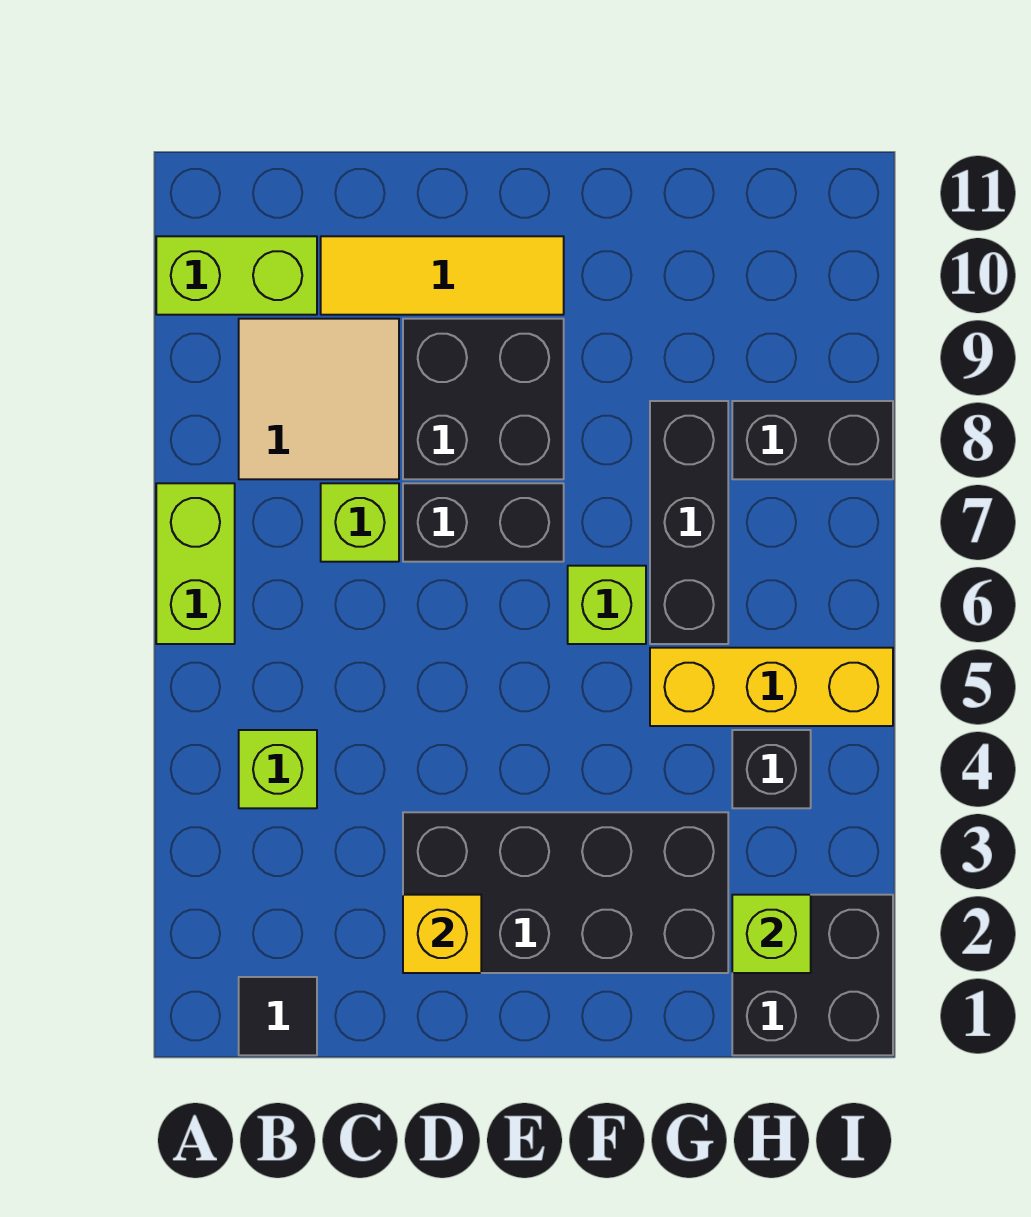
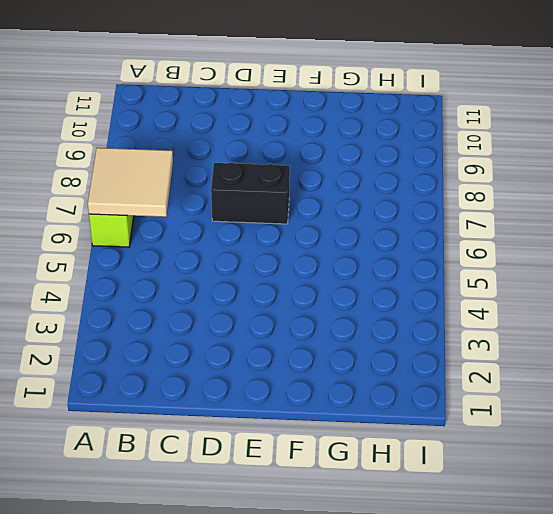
tan 2x2 tile [88,148,173,217] -> tan 2x2 tile moved to [239,319,399,479]
none -> lime 1x2 brick [156,236,317,315]
none -> black 1x1 tile [239,977,317,1055]
none -> lime 1x1 brick [239,730,317,808]

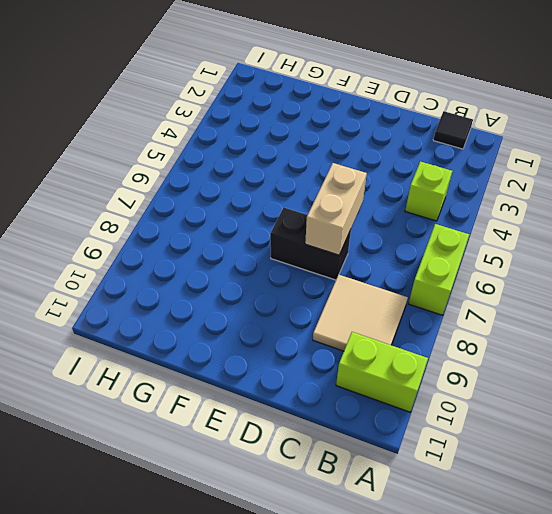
tan 1x2 brick [305,163,367,255] -> none
none -> lime 1x1 brick [321,483,399,562]
none -> yellow 1x3 tile [321,236,564,315]
none -> black 2x4 brick [403,812,728,973]

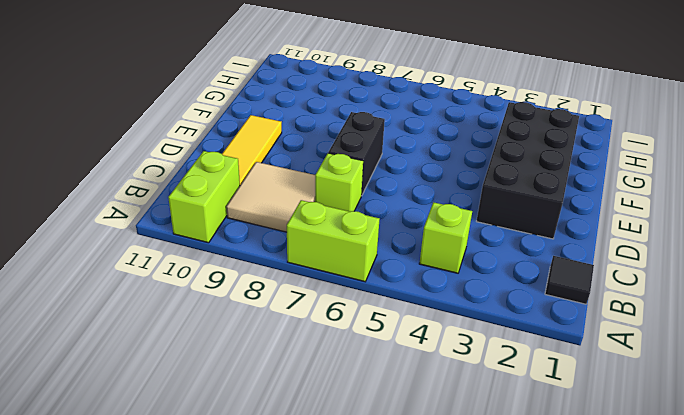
none -> black 2x2 brick [403,319,564,479]
none -> lime 1x1 brick [568,566,646,644]
none -> yellow 1x3 brick [650,648,893,726]

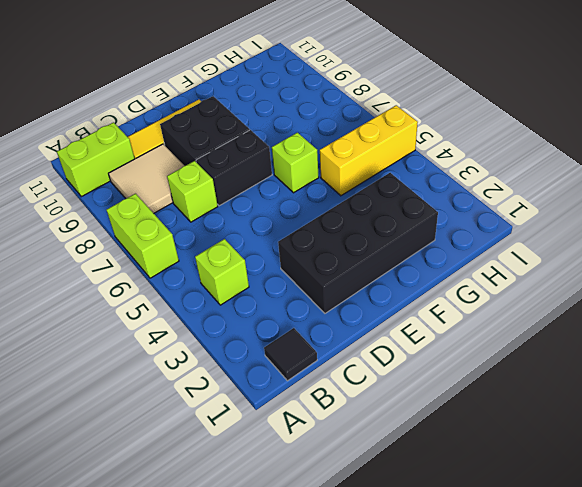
none -> black 1x3 brick [650,401,728,644]
none -> black 2x2 brick [732,895,893,1055]
none -> black 1x1 brick [732,730,811,808]

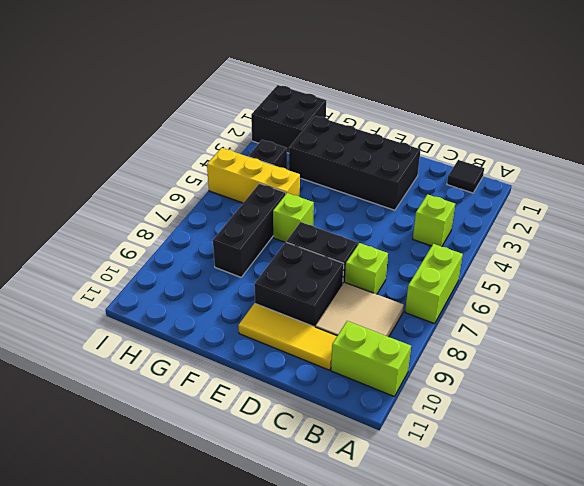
none -> black 1x2 brick [732,401,893,479]
none -> yellow 1x1 brick [403,895,481,973]
none -> lime 1x1 brick [732,895,811,973]

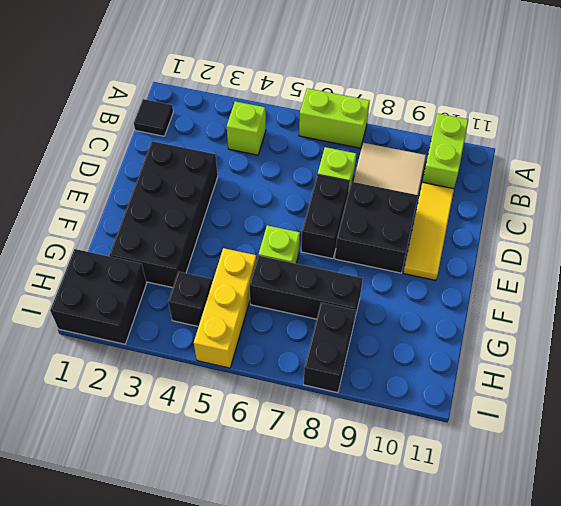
none -> yellow 1x1 brick [403,895,481,973]
none -> lime 1x1 brick [732,895,811,973]

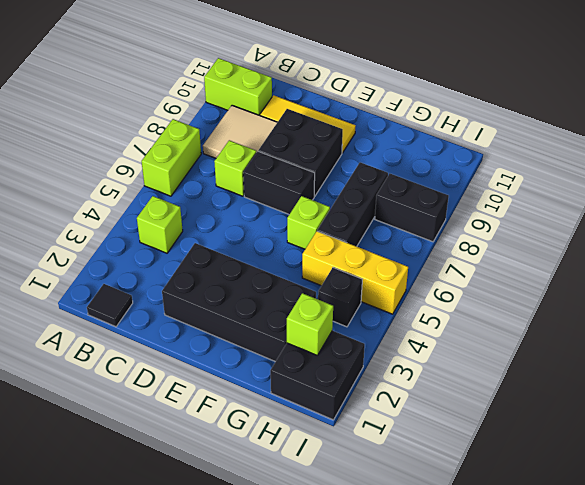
none -> yellow 1x1 brick [403,895,481,973]

